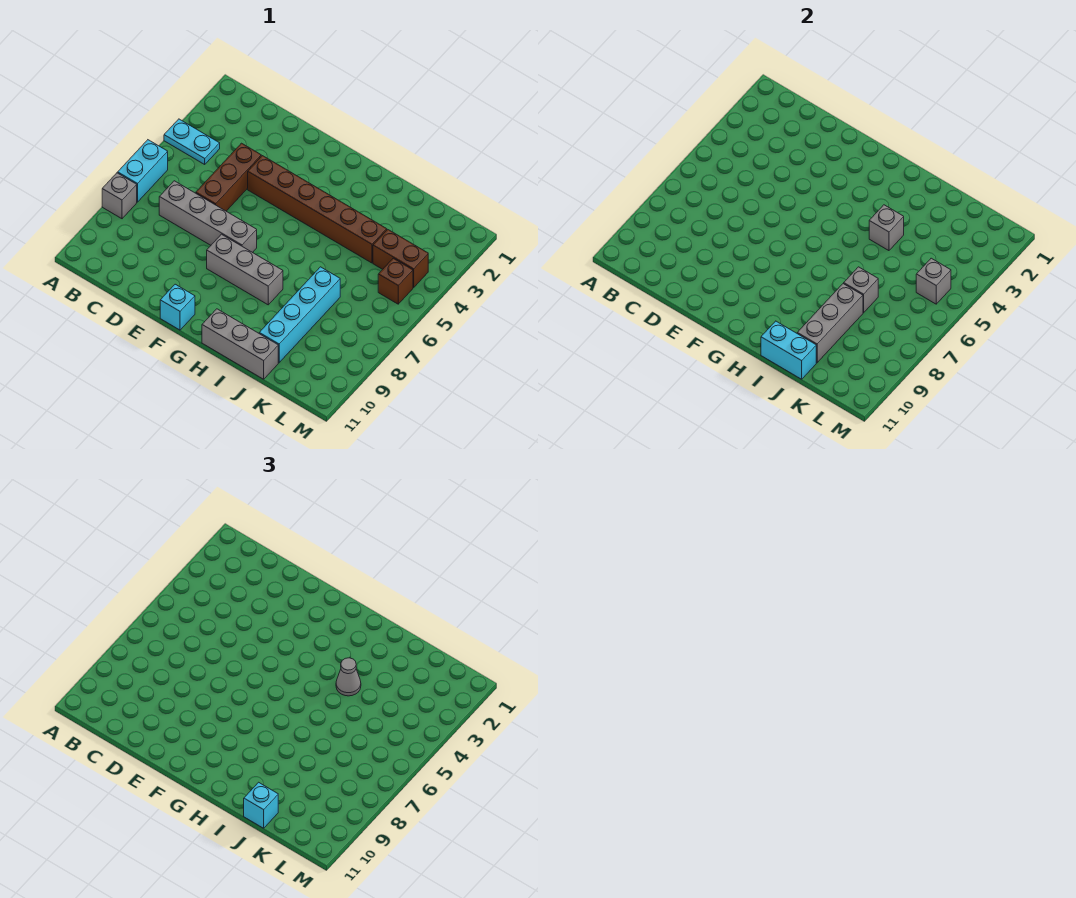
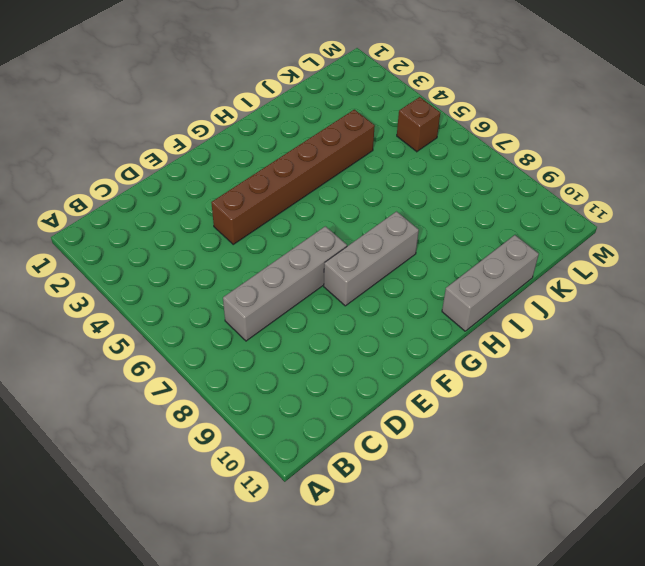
none -> cyan 1x2 plate [164,119,220,164]
none -> cyan 1x2 brick [118,140,168,202]
none -> grey 1x1 brick [102,173,137,219]

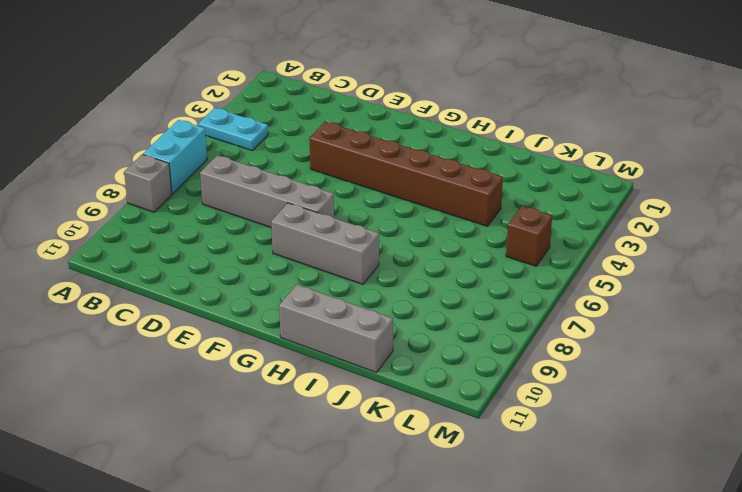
none -> brown 1x3 brick [196,143,261,211]
none -> cyan 1x1 brick [160,284,195,330]
none -> cyan 1x4 brick [259,267,340,363]

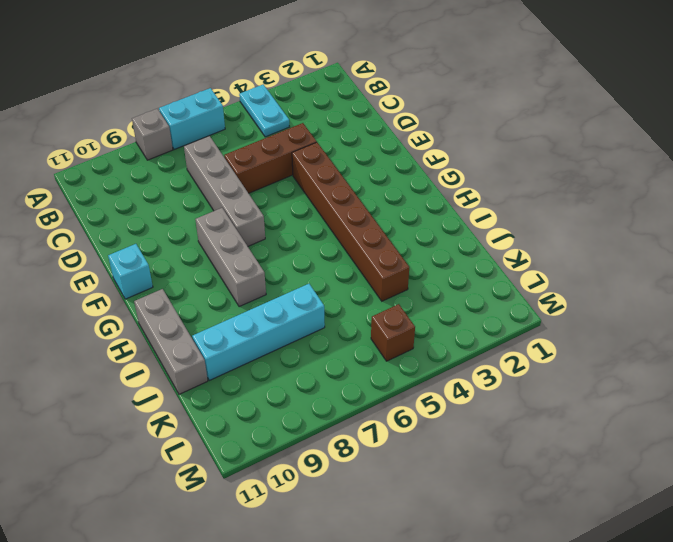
none -> brown 1x2 brick [373,229,428,287]
none -> grey 1x1 brick [869,205,904,251]
none -> cyan 1x2 brick [761,321,816,379]

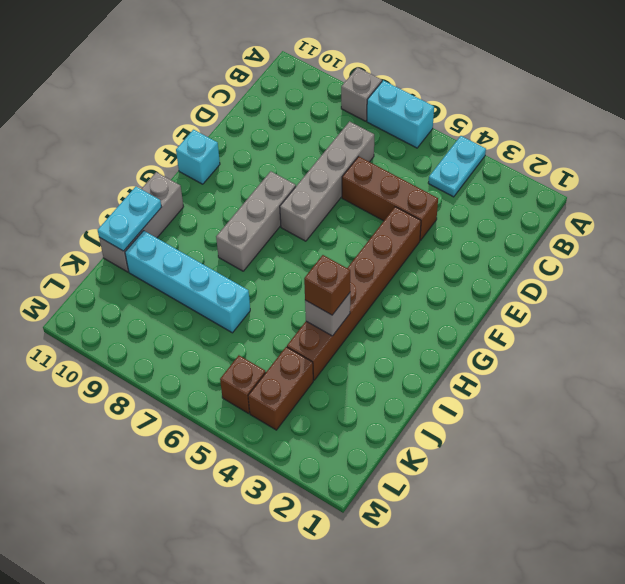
brown 1x1 brick [304,255,350,315] -> grey 1x1 cone [336,658,361,696]
cyan 1x2 plate [98,187,161,251] -> cyan 1x2 brick [761,321,816,379]
none -> grey 1x1 brick [844,267,878,313]
none -> grey 1x3 brick [797,284,863,363]
none -> grey 1x1 brick [916,258,951,304]

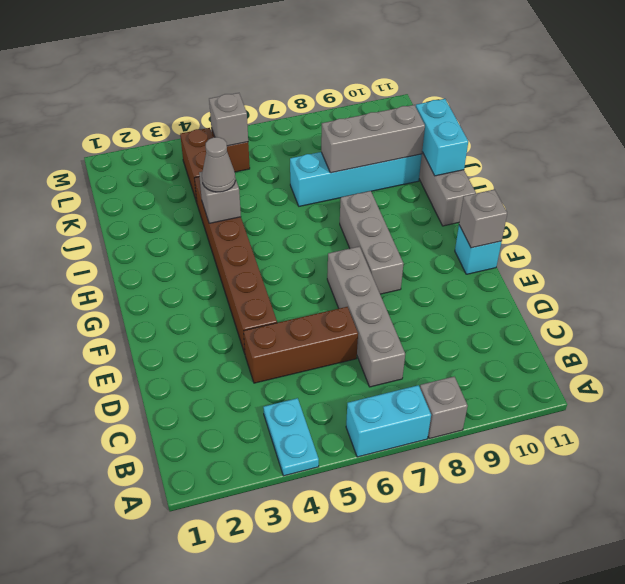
grey 1x1 brick [459,190,507,248] -> grey 1x1 brick moved to [844,267,878,313]
none -> cyan 1x1 brick [244,782,278,828]

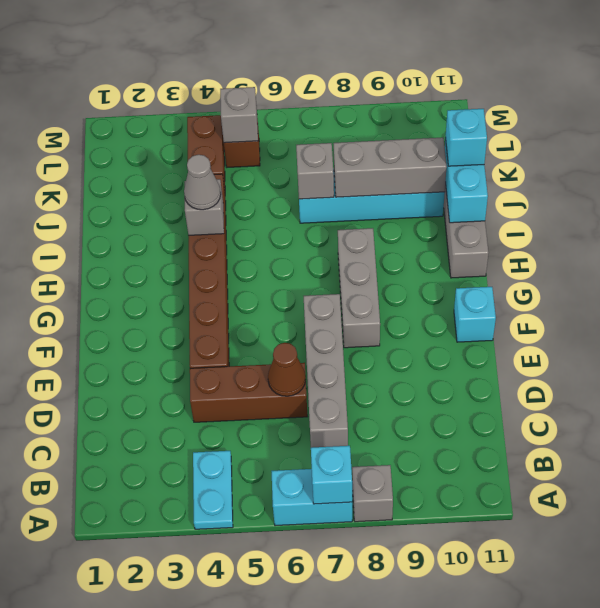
cyan 1x1 brick [311,446,352,504] -> none
brown 1x1 cone [268,343,306,396] -> none

